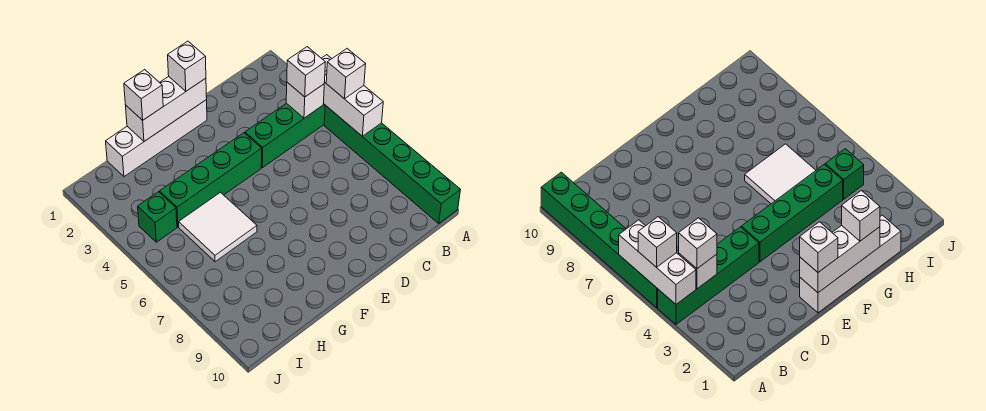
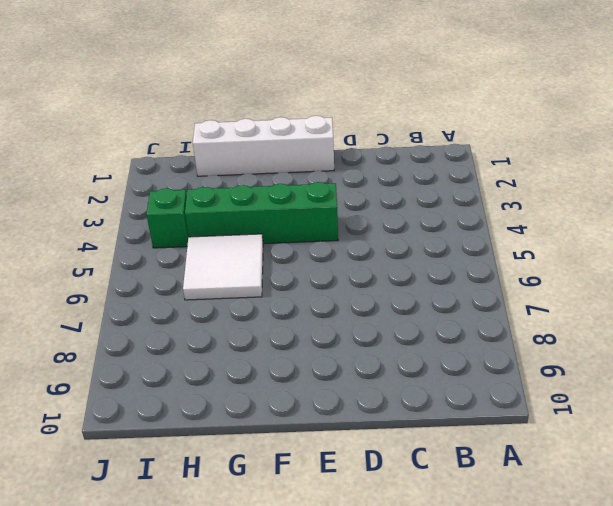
none -> green 1x4 brick [245,103,325,168]
none -> green 1x6 brick [324,105,460,223]
none -> white 1x3 brick [322,55,383,136]

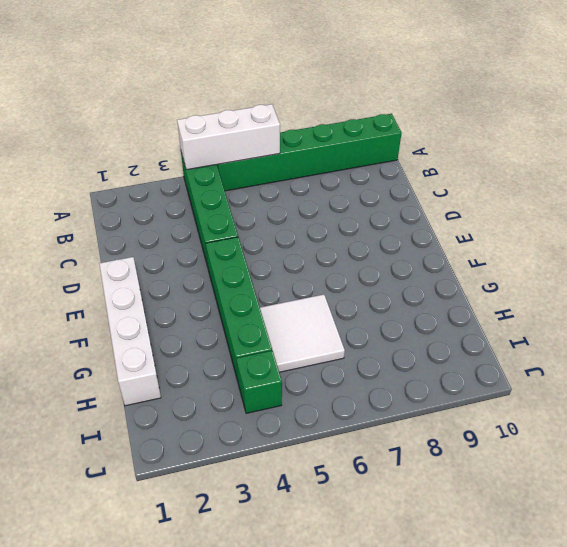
none -> white 1x1 brick [286,82,324,118]
none -> white 1x3 brick [126,77,207,141]
none -> white 1x1 brick [326,49,366,99]

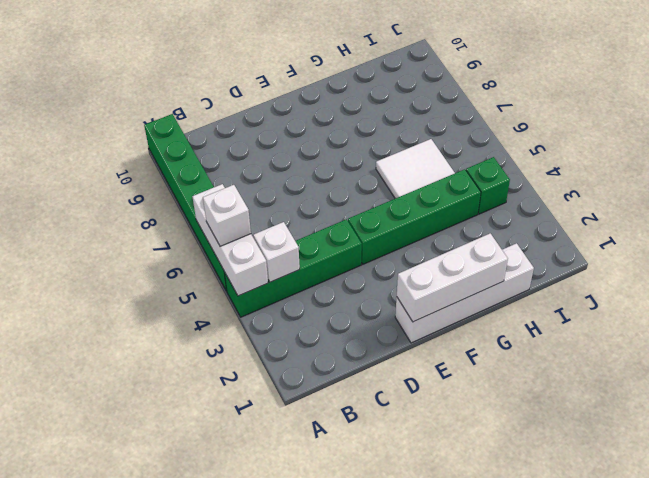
none -> white 1x1 brick [287,47,325,97]
none -> white 1x1 brick [168,41,206,91]
none -> white 1x1 brick [124,70,163,120]

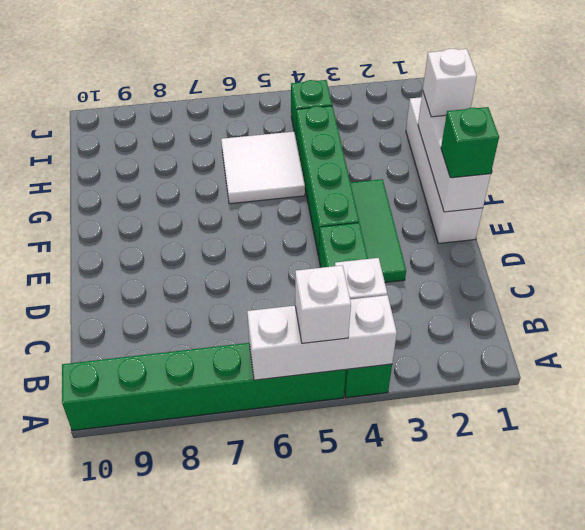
green 1x3 tile [351,179,406,282] -> none
green 1x1 brick [441,107,499,178] -> white 1x1 brick [168,41,206,91]
none -> white 1x1 brick [287,47,325,97]

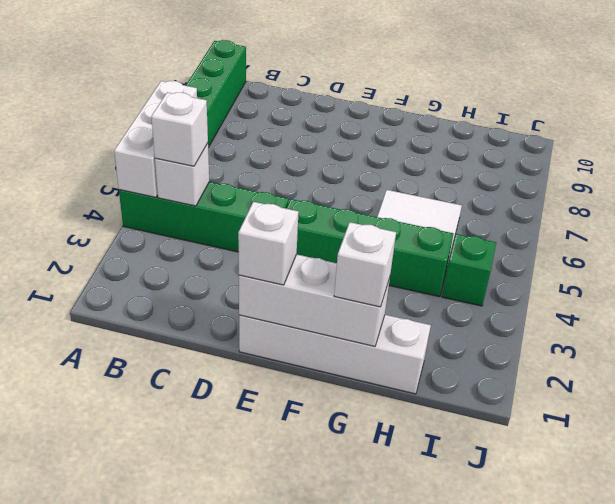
none -> white 1x1 brick [326,49,366,99]

